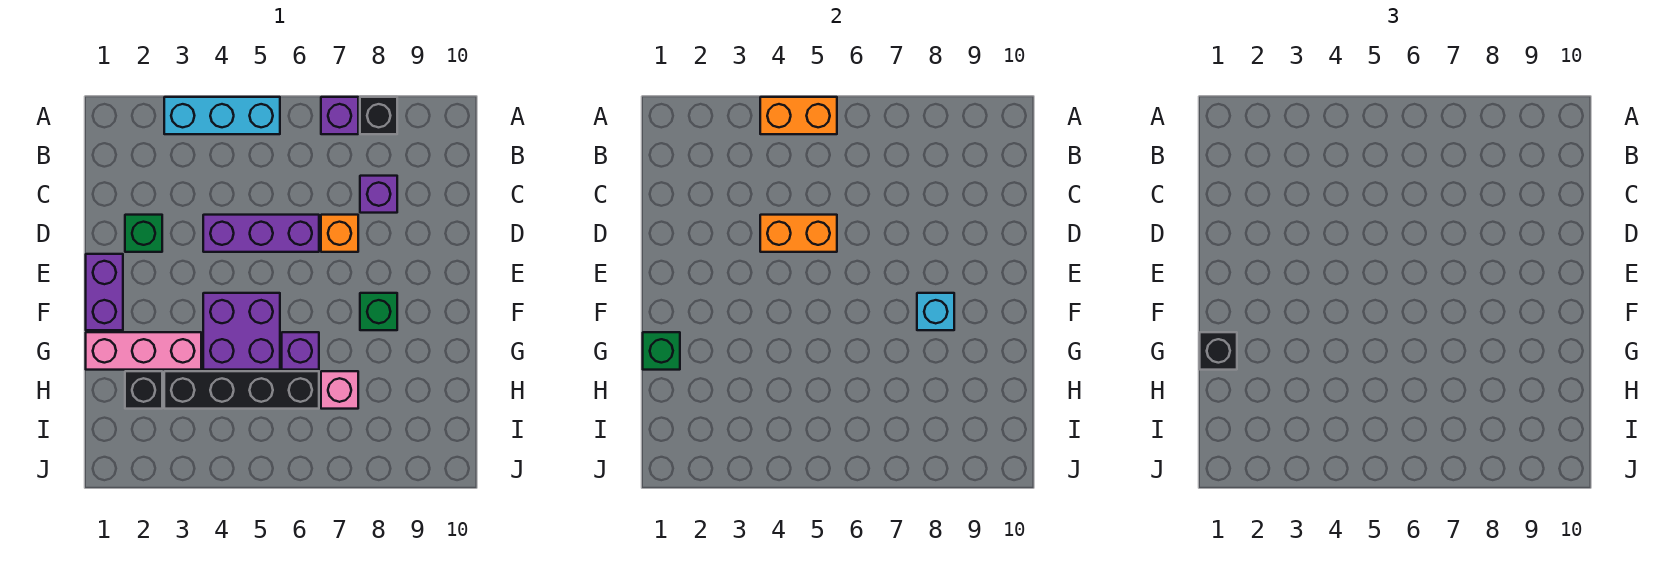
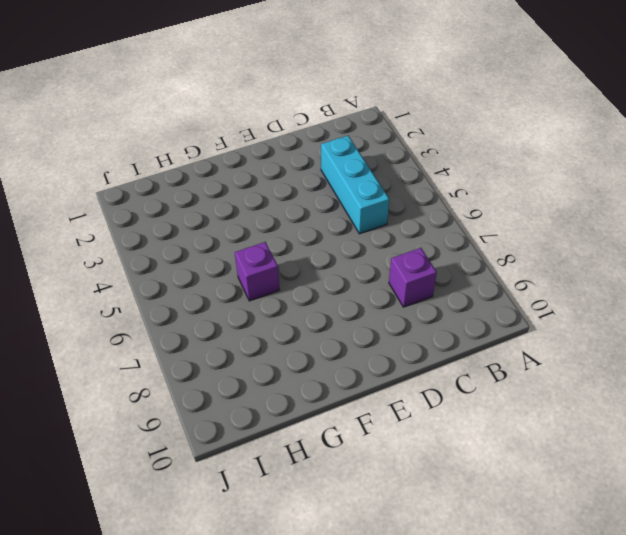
cyan 1x3 brick [321,136,389,234] -> cyan 1x3 brick moved to [164,97,280,134]
none -> purple 1x1 brick [321,97,358,134]
none -> black 1x1 brick [360,97,397,134]
none -> green 1x1 brick [125,215,162,252]

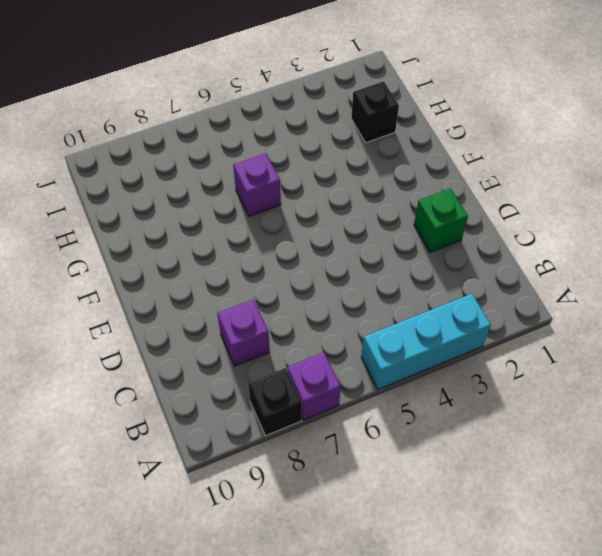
none -> purple 1x3 brick [203,215,319,252]
none -> orange 1x1 brick [321,215,358,252]
none -> purple 1x2 brick [86,254,123,330]

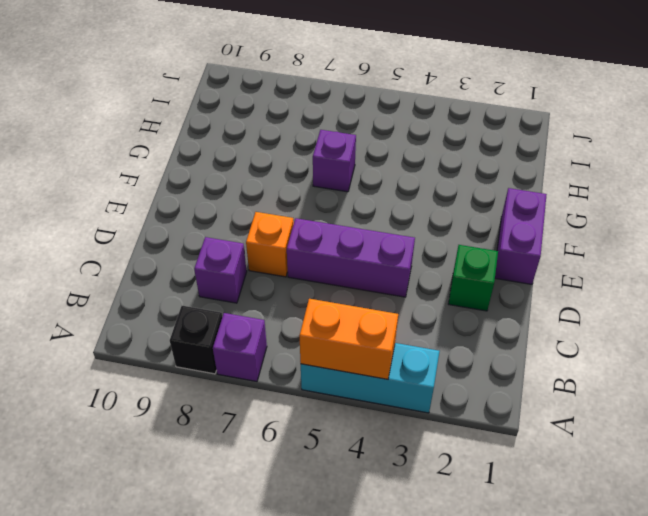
none -> purple 2x2 brick [203,293,280,370]
none -> green 1x1 brick [360,293,397,330]
none -> pink 1x3 brick [86,332,201,370]

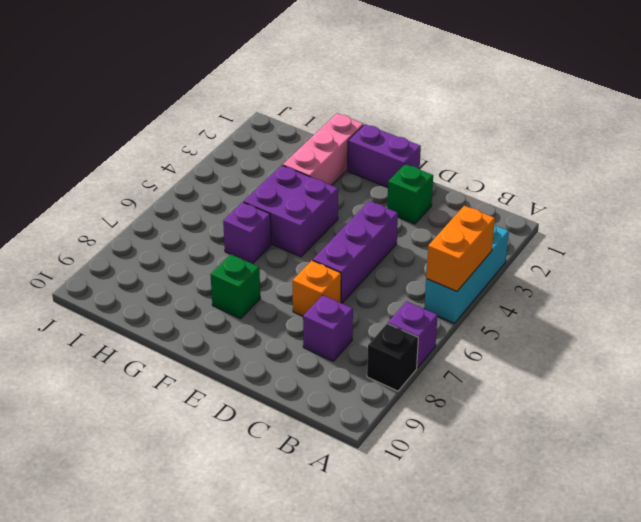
none -> black 1x1 brick [125,371,162,409]
none -> black 1x4 brick [164,371,319,409]
none -> pink 1x1 brick [321,371,358,409]

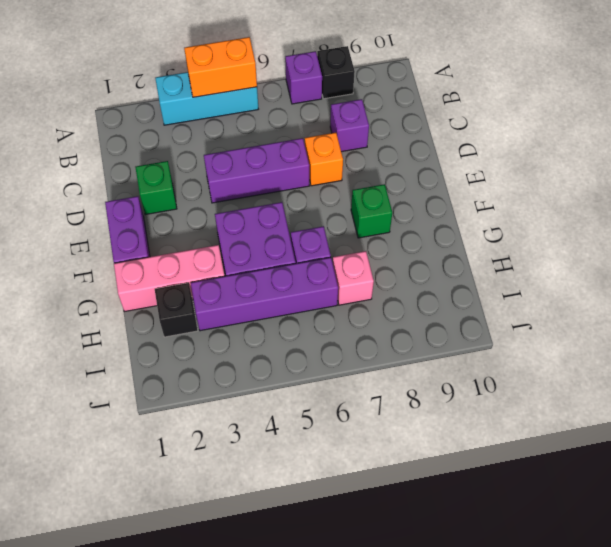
purple 1x4 brick [191,257,338,331] -> black 1x4 brick [164,371,319,409]
none -> orange 1x2 brick [760,215,837,252]
none -> cyan 1x1 brick [917,293,954,330]
none -> green 1x1 brick [643,332,680,370]

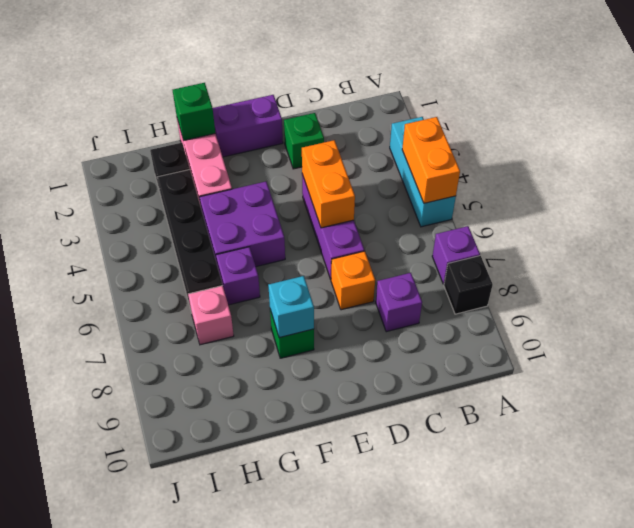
none -> black 1x1 brick [1200,332,1237,370]

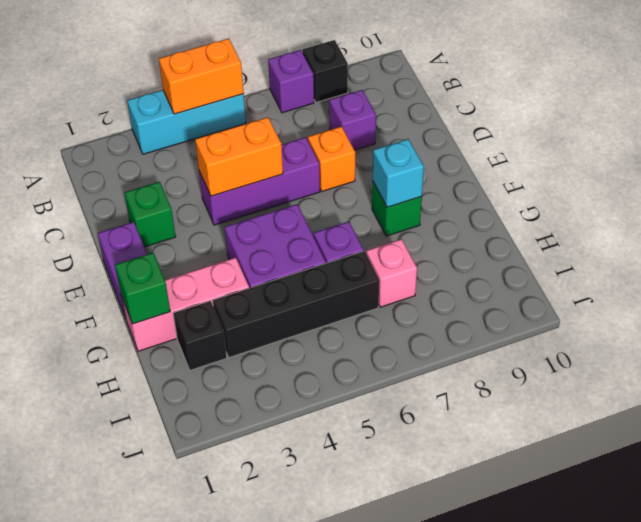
none -> black 1x1 brick [1200,332,1237,370]

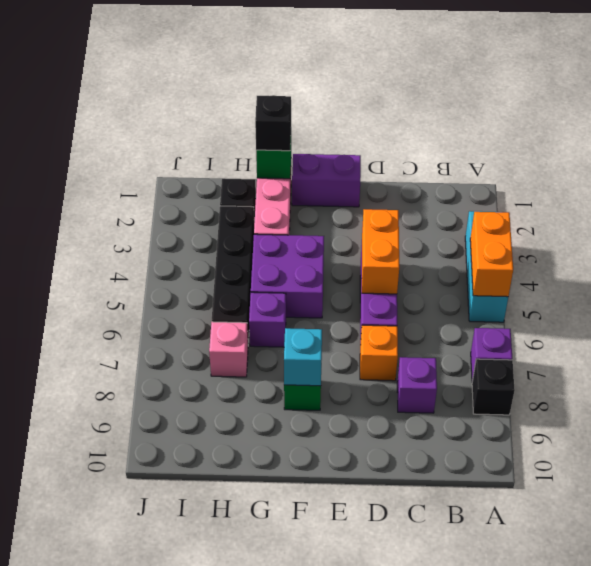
none -> green 1x1 brick [125,215,162,252]

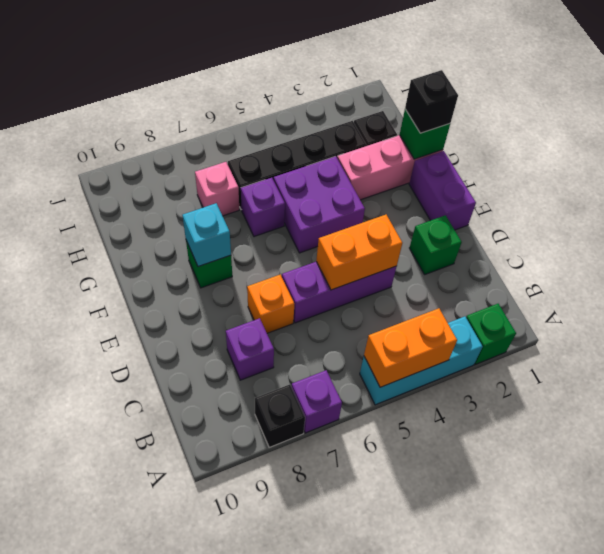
green 1x1 brick [466,304,516,364] -> none

